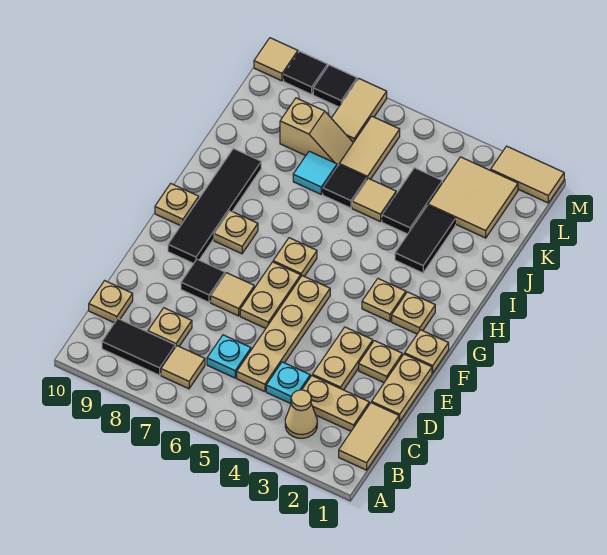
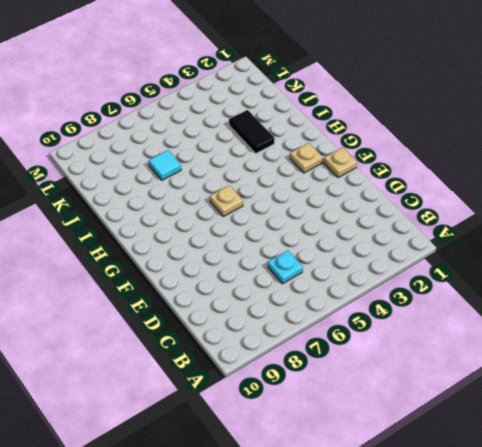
none -> tan 1x2 tile [339,403,399,470]
none -> tan 1x1 cone [285,390,317,438]
none -> tan 1x1 tile [161,346,205,389]
none -> black 1x2 tile [102,319,175,375]

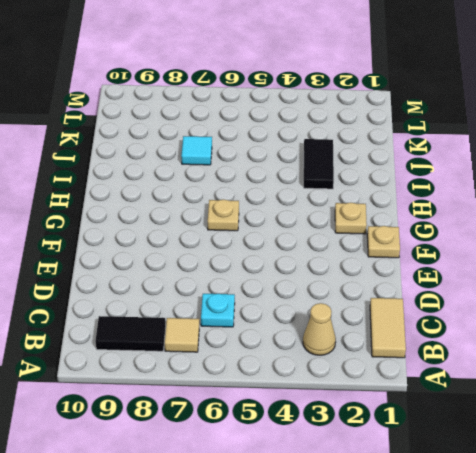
none -> tan 1x2 plate [302,376,369,431]
none -> cyan 1x1 plate [266,362,310,404]
none -> tan 1x4 plate [237,276,330,392]
none -> tan 1x1 plate [148,308,192,347]

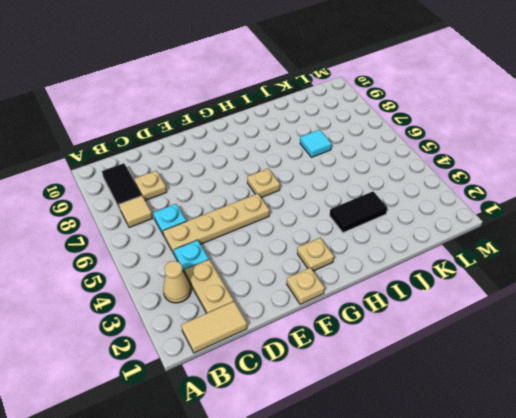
none -> tan 1x1 plate [89,281,133,323]
none -> tan 1x2 plate [372,354,432,422]
none -> tan 1x2 plate [312,327,373,390]
none -> tan 1x1 plate [359,341,402,382]

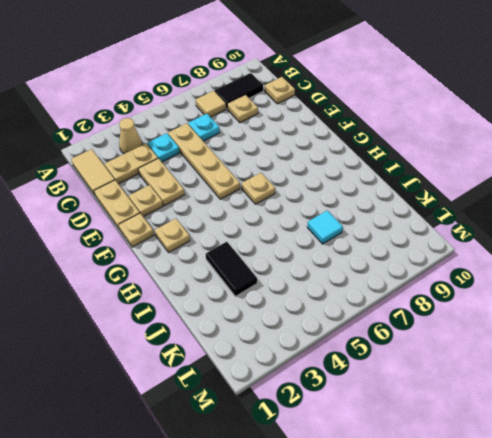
none -> tan 1x2 plate [240,262,301,328]
none -> tan 1x1 tile [211,273,254,316]
none -> black 1x1 tile [181,259,225,302]
none -> black 1x4 tile [168,148,261,264]

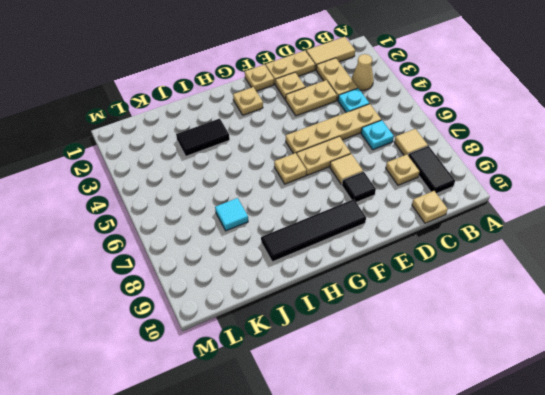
none -> tan 1x1 plate [362,279,406,322]
none -> tan 1x1 plate [214,211,258,254]
none -> tan 1x1 plate [155,184,199,226]
none -> black 1x2 tile [382,168,442,234]

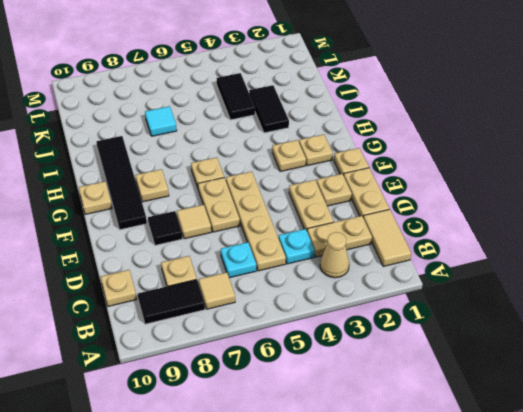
none -> tan 1x1 tile [352,178,396,222]
none -> black 1x1 tile [323,165,367,208]
none -> tan 2x2 tile [428,157,518,238]
none -> tan 1x2 tile [339,116,400,179]

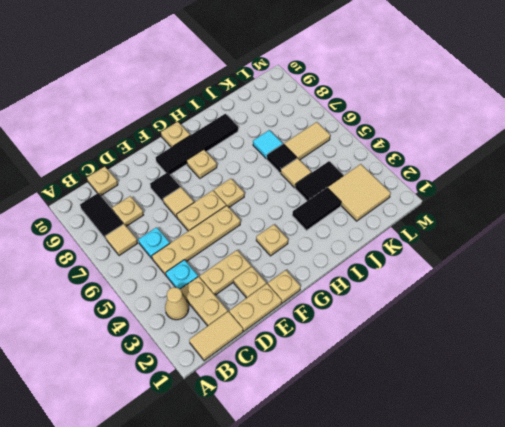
none -> tan 1x1 plate [392,292,435,334]
none -> tan 1x2 slope [280,98,353,166]
none -> tan 1x2 tile [331,78,387,142]
none -> tan 1x2 tile [491,146,564,203]

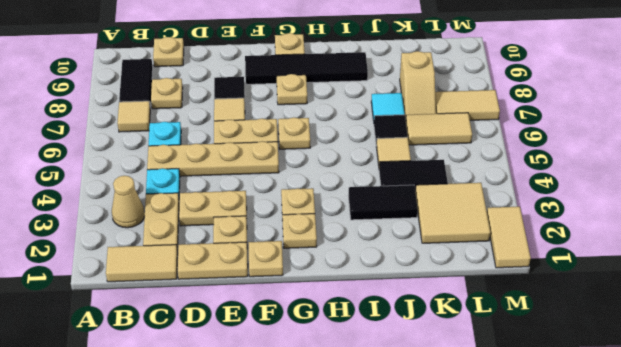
none -> black 1x1 tile [313,65,357,107]
none -> black 1x1 tile [284,51,327,94]
none -> tan 1x1 tile [254,38,298,81]

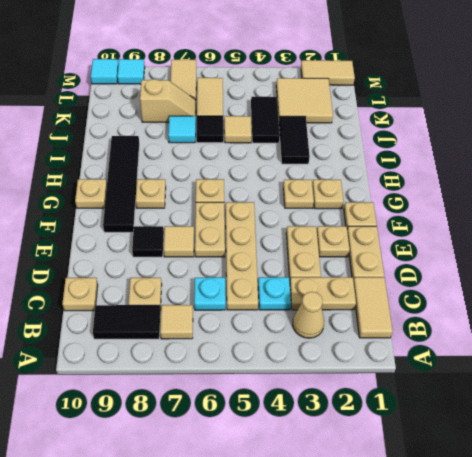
cyan 1x1 tile [117,59,145,84] -> black 1x1 tile [284,51,327,94]
cyan 1x1 tile [91,59,118,84] -> tan 1x1 tile [254,38,298,81]
none -> black 1x1 tile [313,65,357,107]

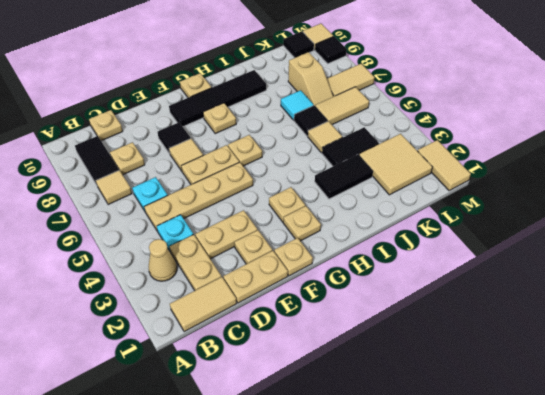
black 1x1 tile [283,31,314,58] -> black 1x1 tile moved to [313,65,357,107]

